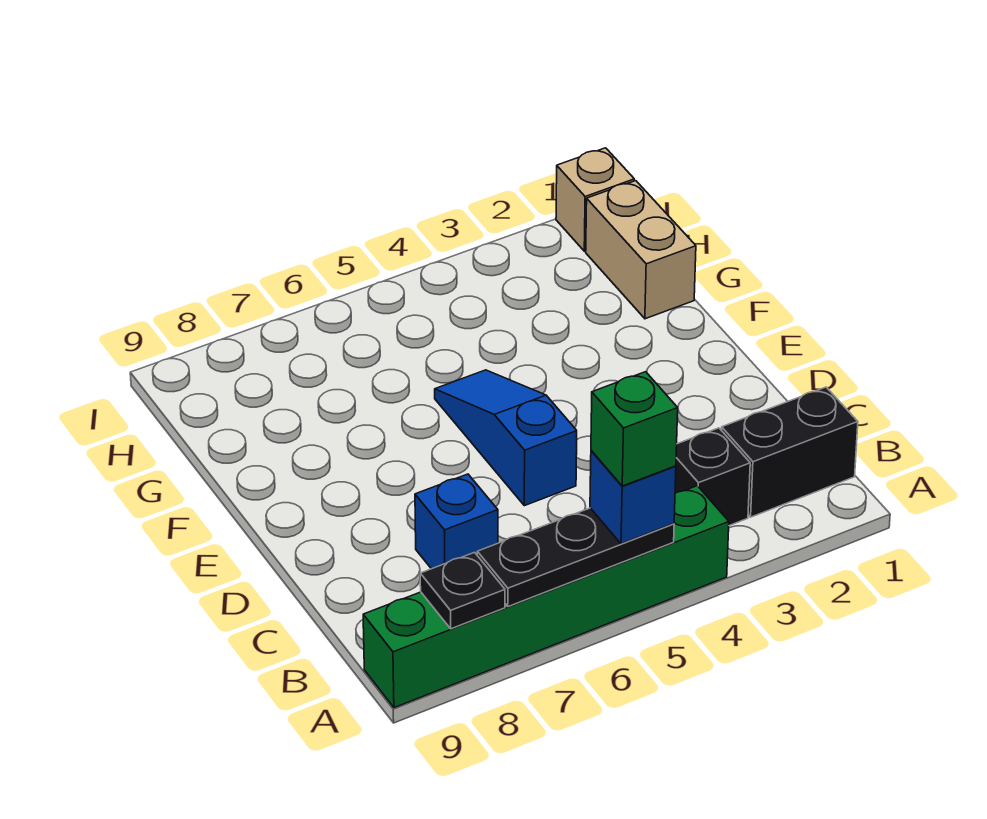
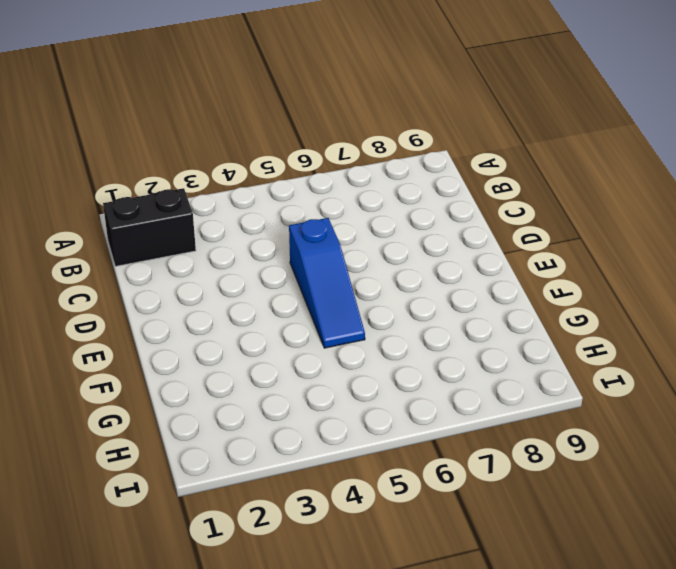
none -> green 1x6 brick [363,486,729,708]
none -> black 1x1 brick [675,428,750,526]

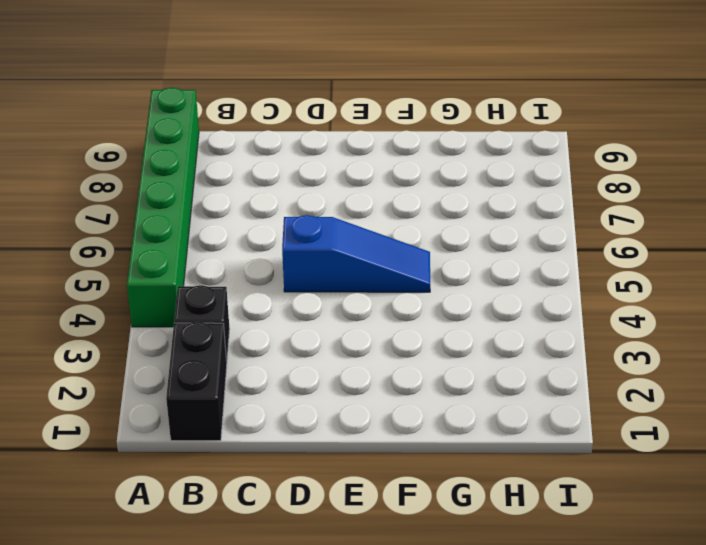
none -> blue 1x1 brick [415,474,498,569]
none -> tan 1x2 brick [586,181,696,319]

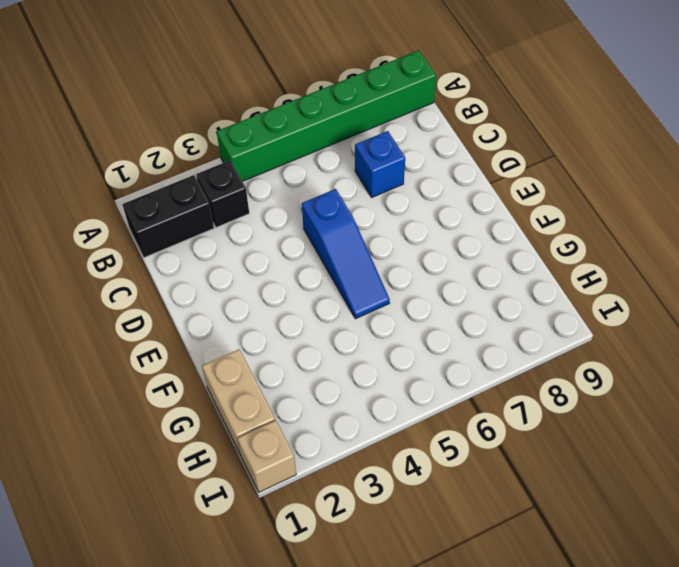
none -> black 1x3 plate [477,508,674,607]
none -> black 1x1 plate [420,552,505,629]

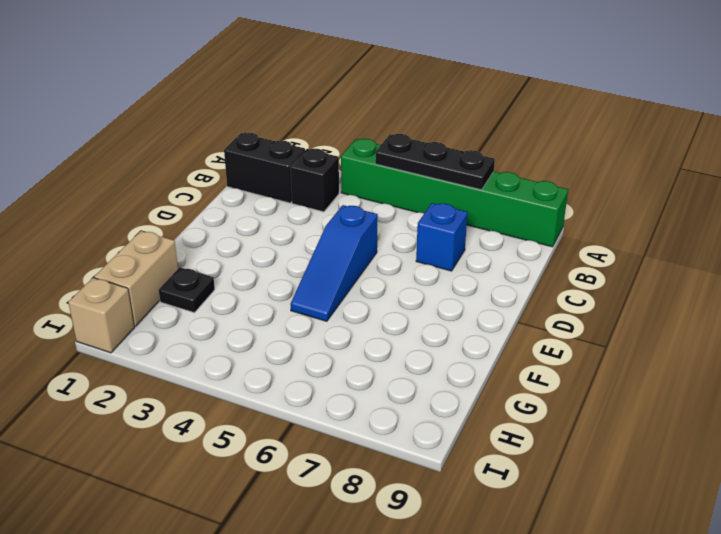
black 1x1 plate [159,267,215,313] -> black 1x1 plate moved to [420,552,505,629]
none -> blue 1x1 brick [590,451,676,544]
none -> green 1x1 brick [591,372,678,486]

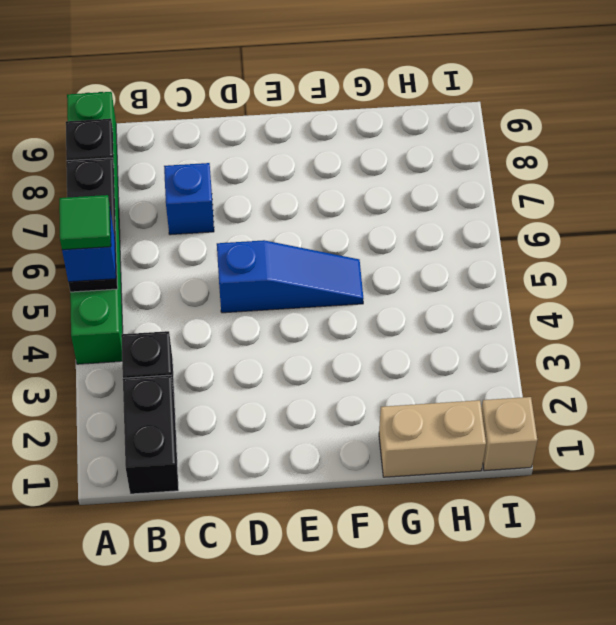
green 1x1 tile [59,195,111,250] -> green 1x1 brick [591,372,678,486]

